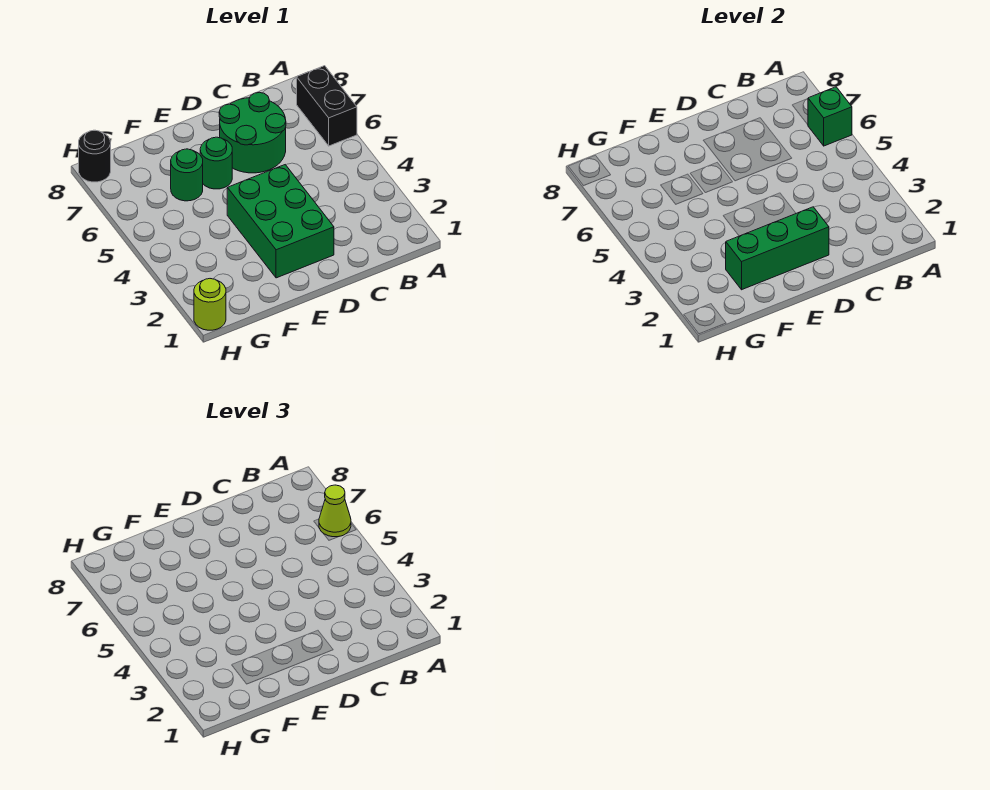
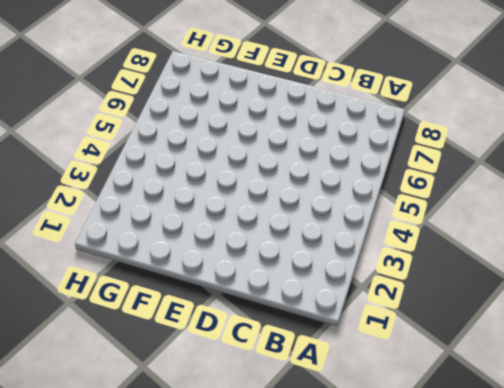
none -> black 1x2 brick [297,66,357,146]
none -> green 2x2 round brick [219,92,286,173]

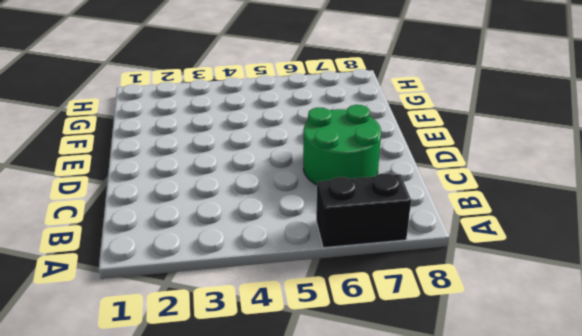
none -> green 2x3 brick [227,165,334,278]
none -> green 1x1 round brick [200,137,232,189]

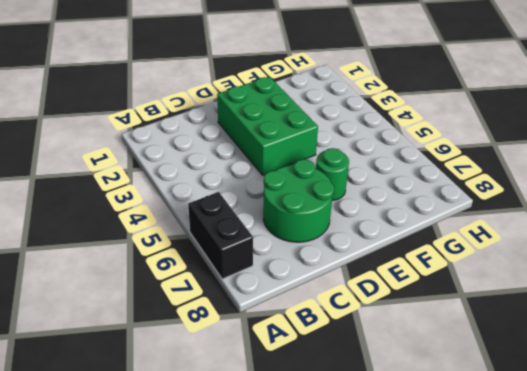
none -> green 1x1 round brick [171,149,203,201]
none -> lime 1x1 round brick [194,279,226,330]

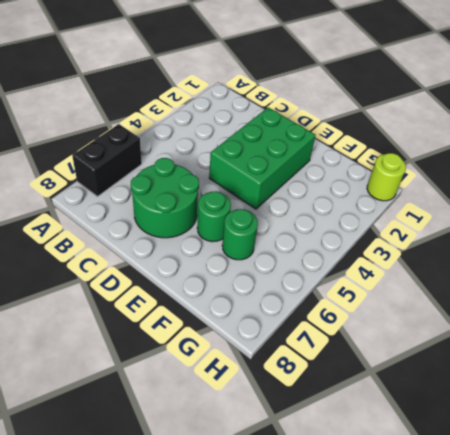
none -> black 1x1 round brick [79,130,111,182]
none -> green 1x1 brick [808,87,852,146]

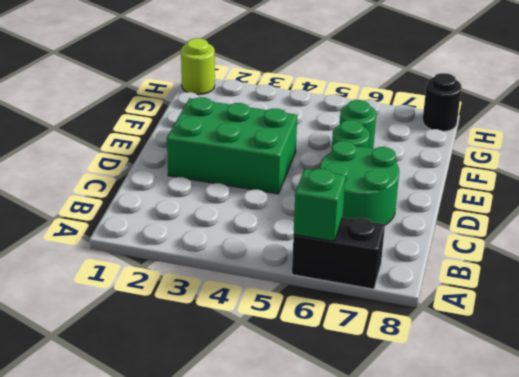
none -> green 1x3 brick [726,207,829,290]
none -> lime 1x1 cone [319,485,351,537]

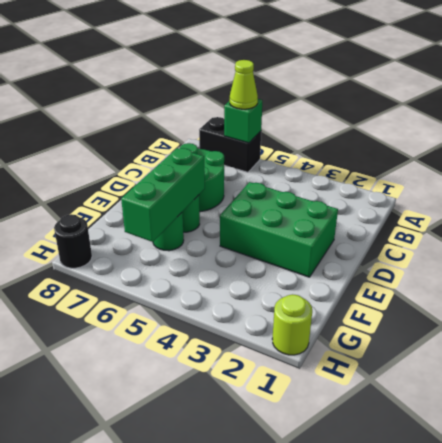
green 1x3 brick [121,148,205,242] -> green 1x3 brick moved to [726,207,829,290]

